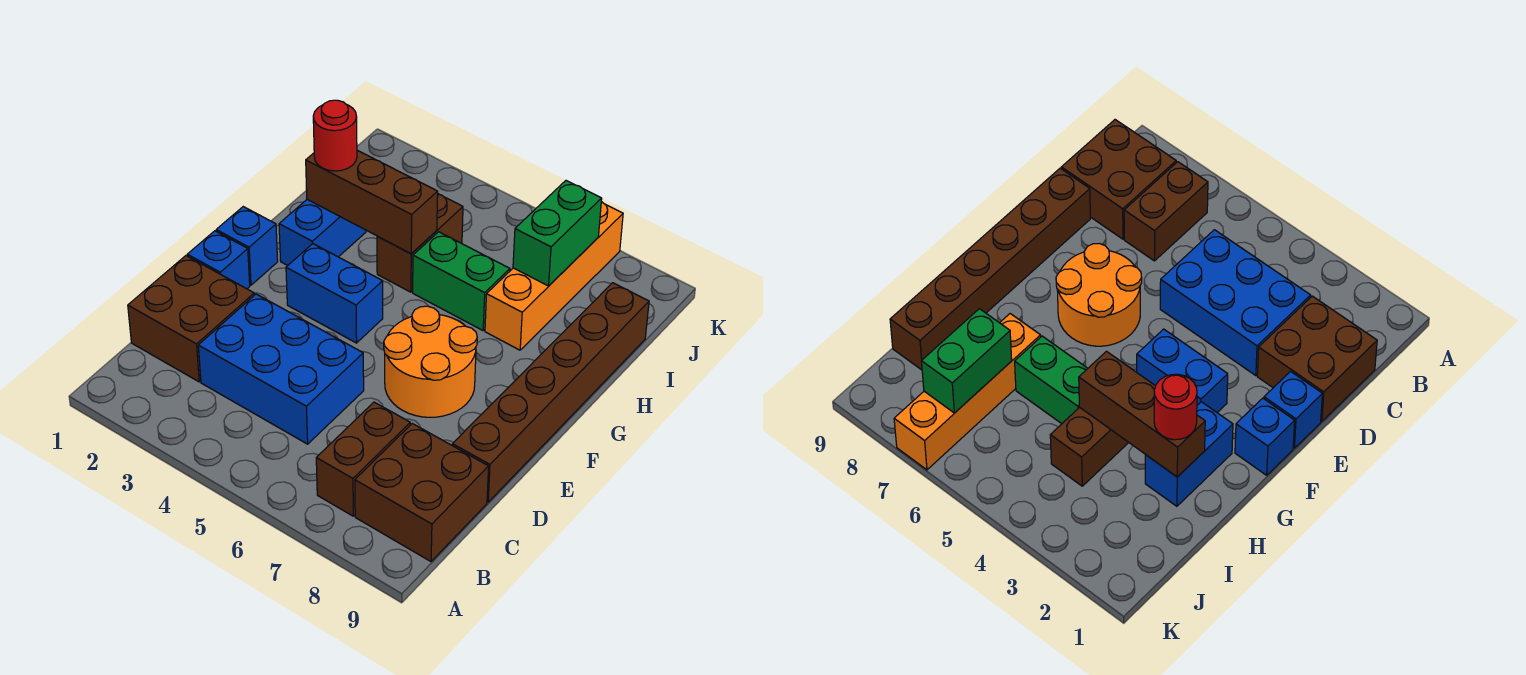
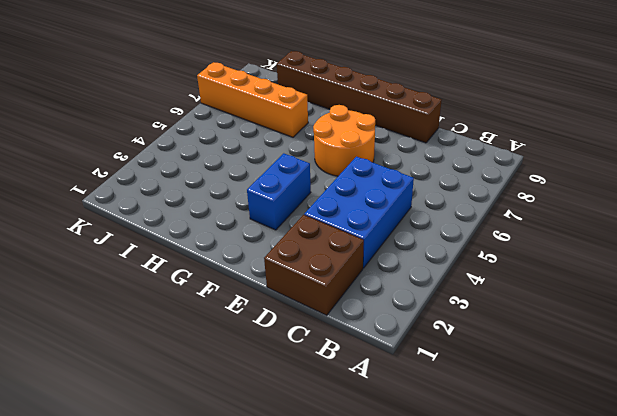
none -> brown 1x2 brick [316,402,410,516]
none -> brown 2x2 brick [355,423,489,561]
none -> blue 1x1 brick [187,231,250,289]

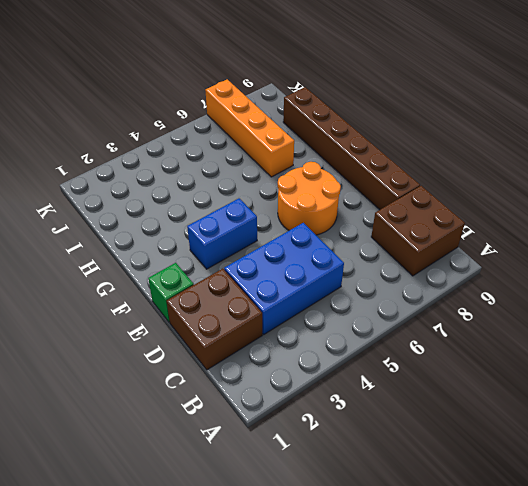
green 1x1 brick [148,263,194,323] -> blue 1x1 brick [187,231,250,289]
none -> brown 1x2 brick [316,402,410,516]
none -> blue 1x1 brick [216,207,278,285]
none -> blue 1x2 brick [279,200,366,266]

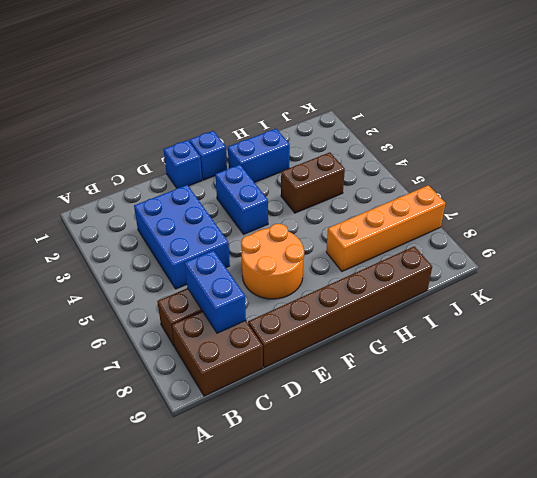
blue 1x2 brick [185,250,246,333] -> none
none -> brown 2x2 brick [128,256,254,382]
none -> green 1x2 brick [413,232,510,330]
none -> brown 1x3 brick [306,150,438,254]

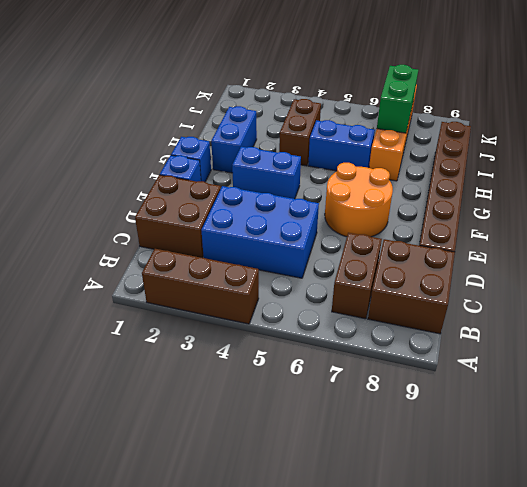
brown 1x3 brick [142,249,259,324] -> brown 1x3 brick moved to [306,150,438,254]
blue 1x2 brick [308,120,375,171] -> green 1x2 brick [413,232,510,330]
none -> red 1x1 round brick [313,100,357,171]

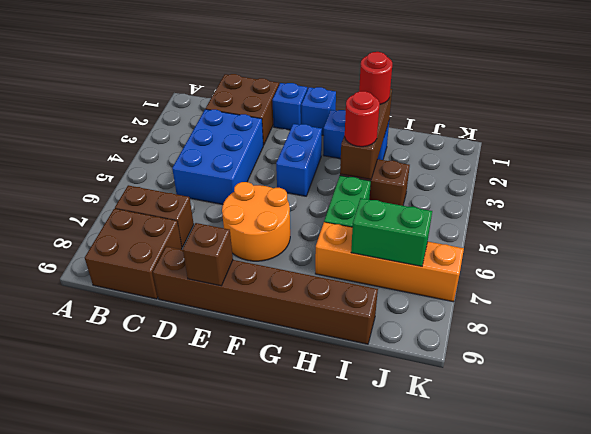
brown 1x1 brick [183,223,233,286] -> none
red 1x1 round brick [345,91,380,147] -> none

